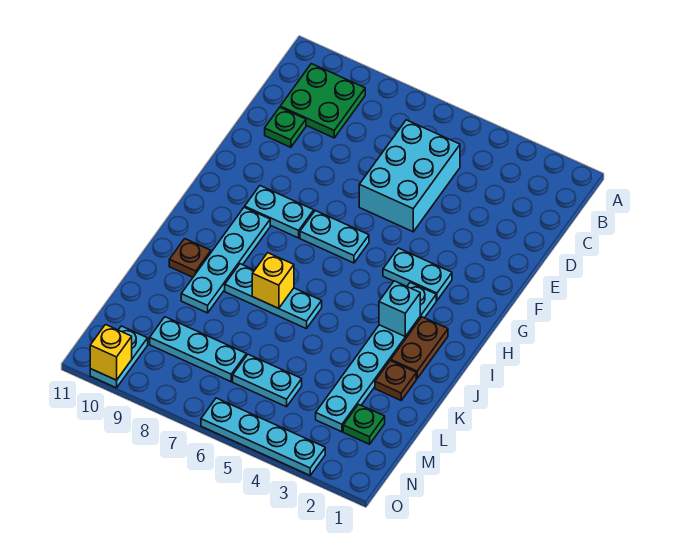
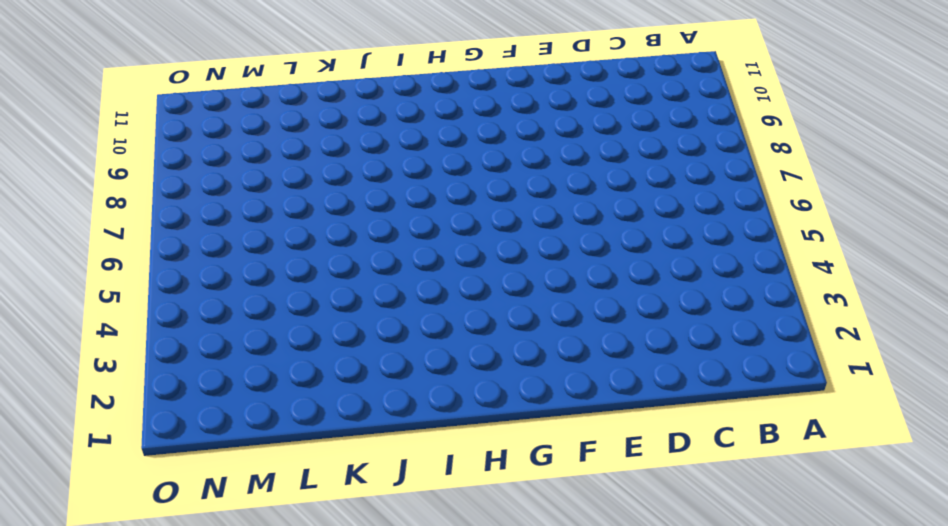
none -> green 2x2 plate [280,64,365,138]
none -> cyan 2x3 brick [359,120,460,232]
none -> green 1x1 plate [265,107,306,147]

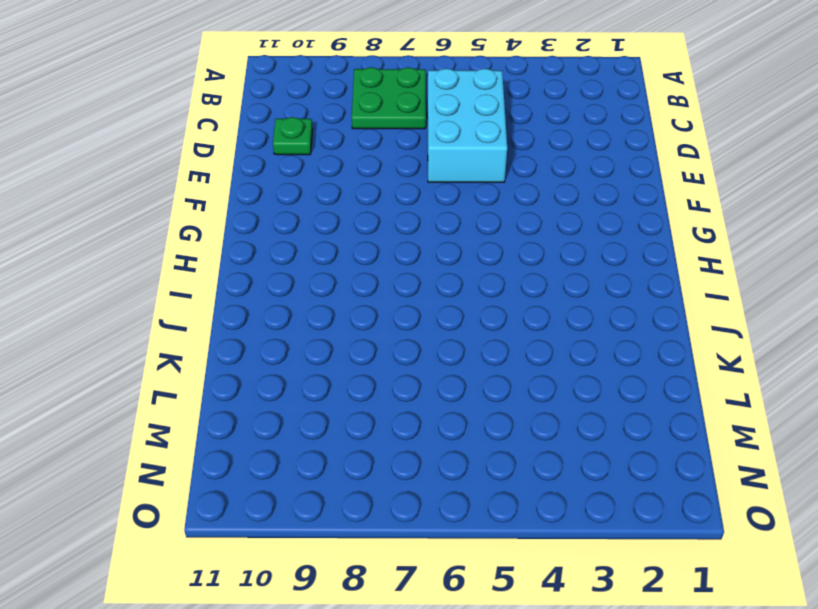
green 2x2 plate [352,67,426,129] -> green 2x2 plate moved to [280,64,365,138]
none -> cyan 1x2 plate [383,248,452,301]
none -> cyan 1x2 plate [300,211,369,263]
none -> cyan 1x2 plate [245,186,314,238]

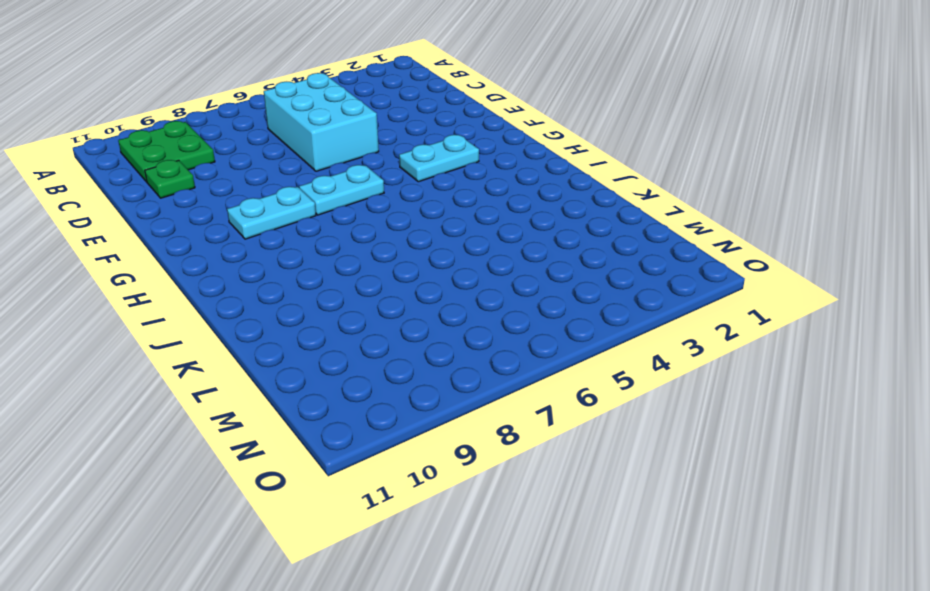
none -> cyan 1x6 plate [316,283,436,432]
none -> cyan 1x4 plate [181,207,270,313]
none -> brown 1x2 plate [391,317,448,379]

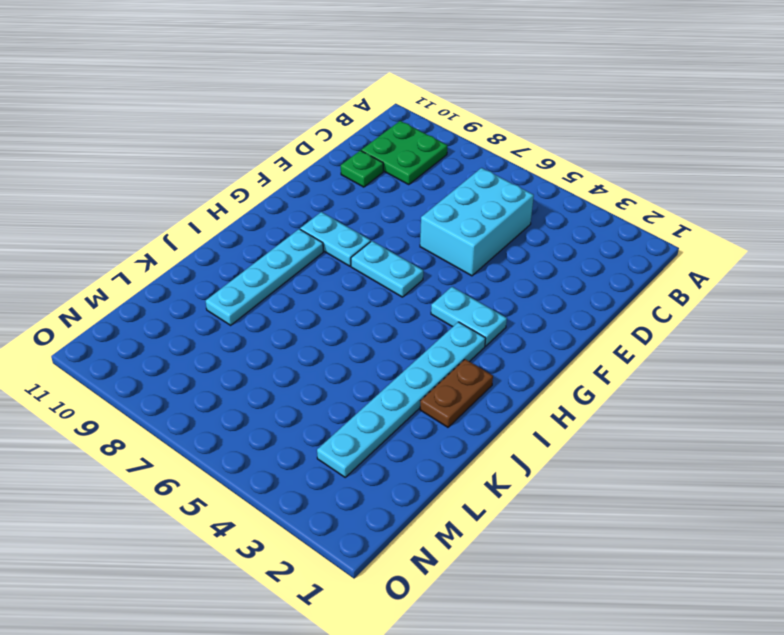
none -> cyan 1x3 plate [225,264,322,329]
none -> brown 1x1 plate [169,239,211,277]
none -> brown 1x1 plate [375,361,416,400]

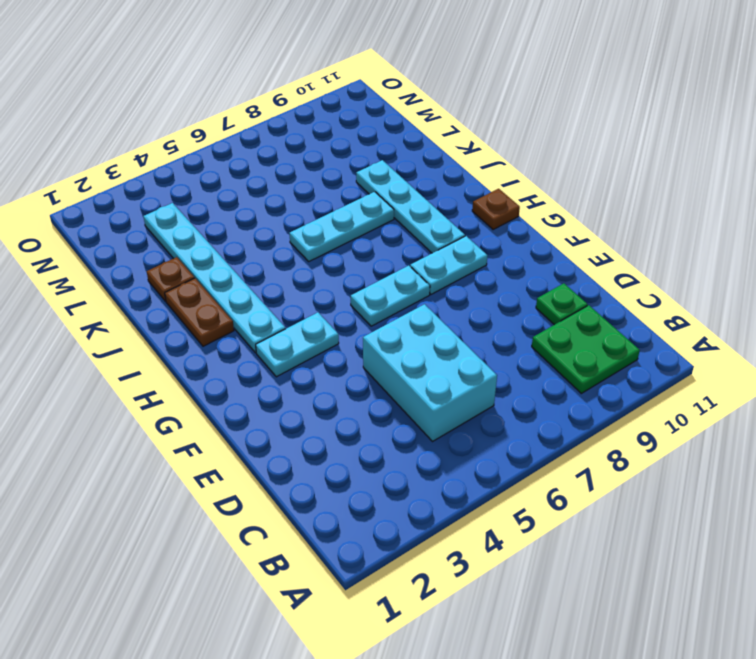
brown 1x1 plate [472,189,520,230] -> brown 1x1 plate moved to [169,239,211,277]
none -> green 1x1 plate [343,404,385,444]
none -> cyan 1x2 plate [233,354,302,407]
none -> cyan 1x3 plate [150,317,246,382]

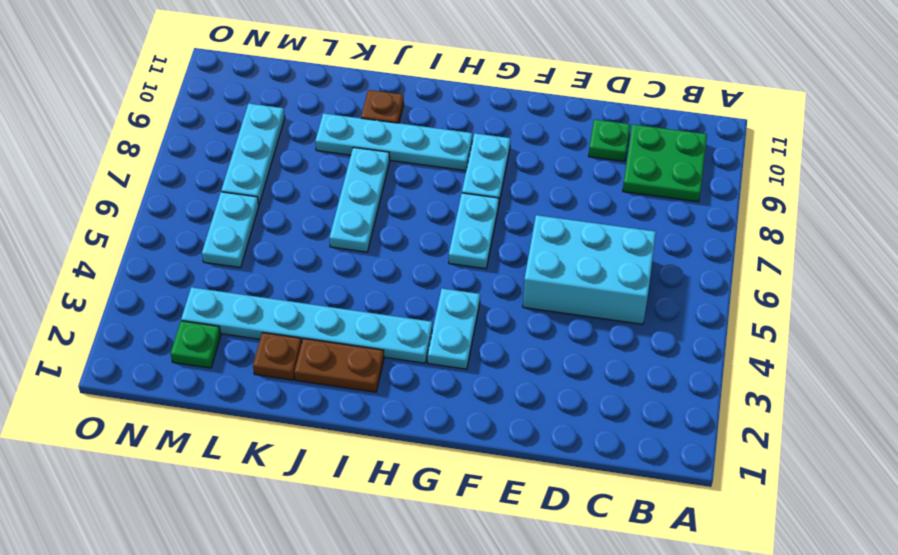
none -> cyan 1x2 plate [90,326,148,388]
none -> cyan 1x4 plate [201,398,325,475]
none -> cyan 1x1 brick [379,281,420,336]

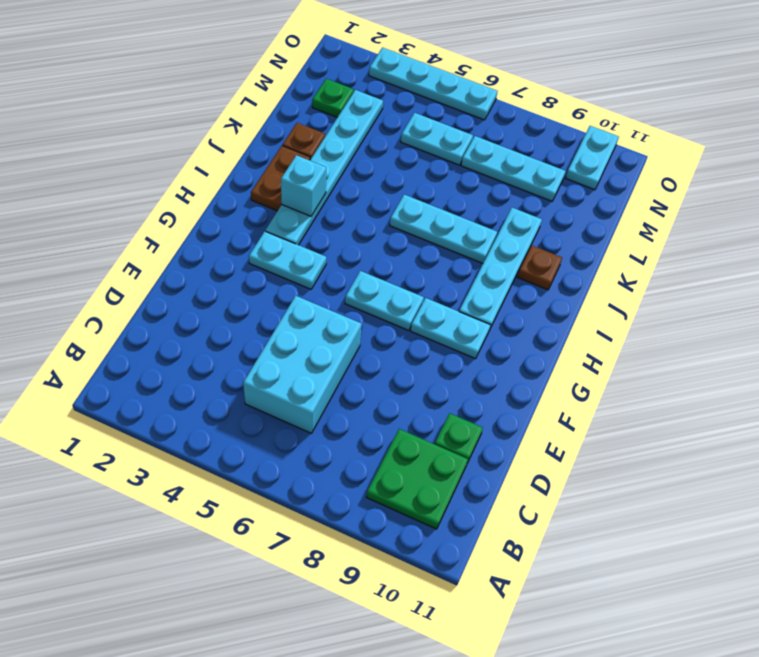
none -> yellow 1x1 brick [252,253,294,308]
none -> yellow 1x1 brick [90,325,132,380]

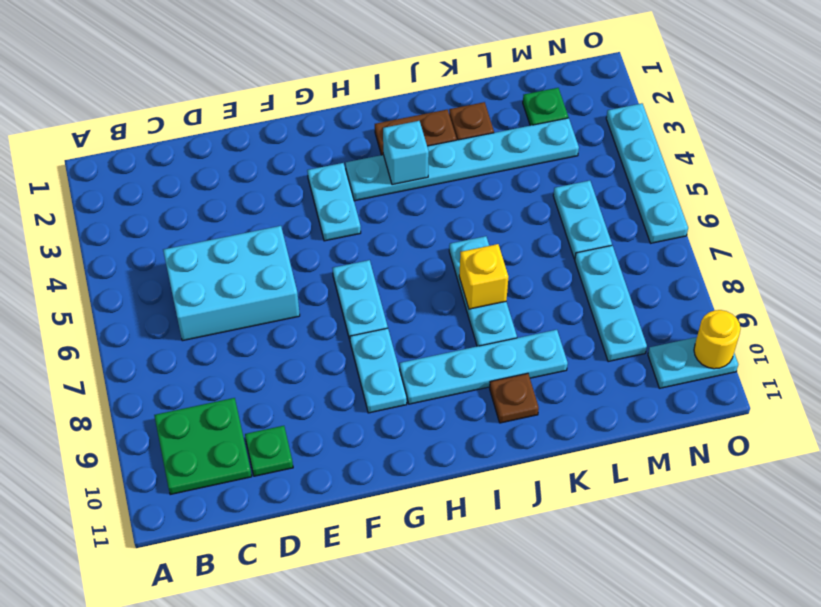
yellow 1x1 round brick [694,310,741,369] -> yellow 1x1 brick [90,325,132,380]

